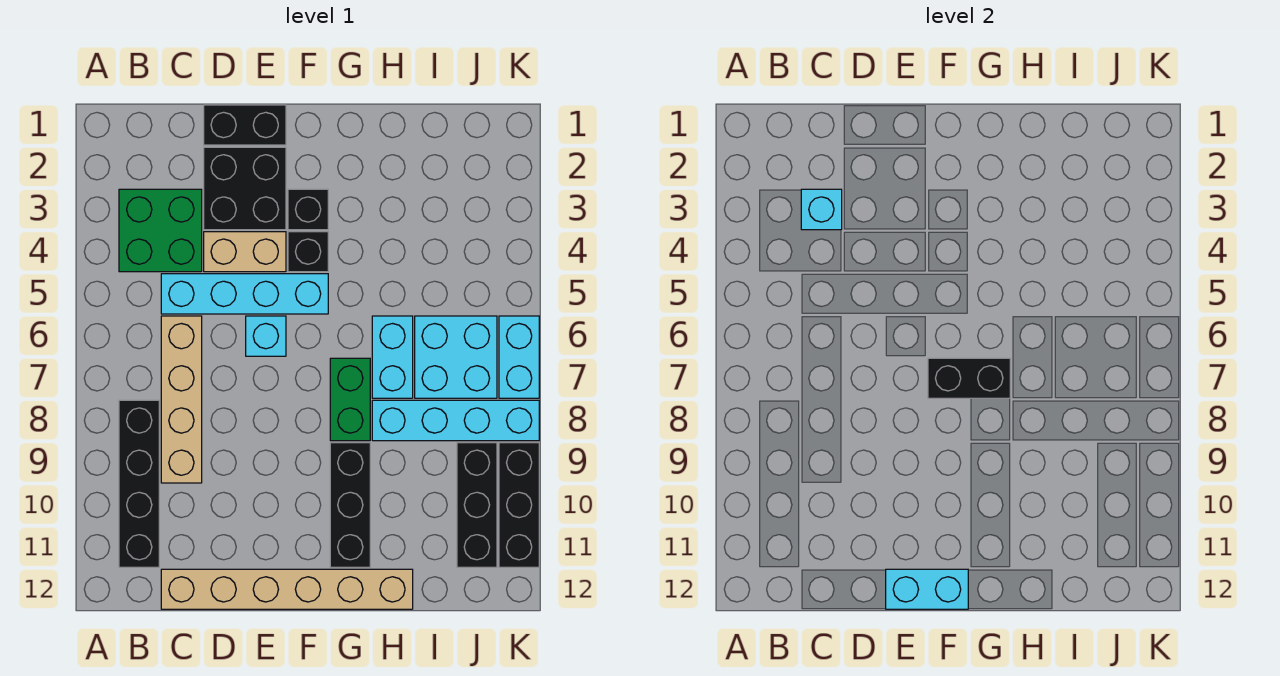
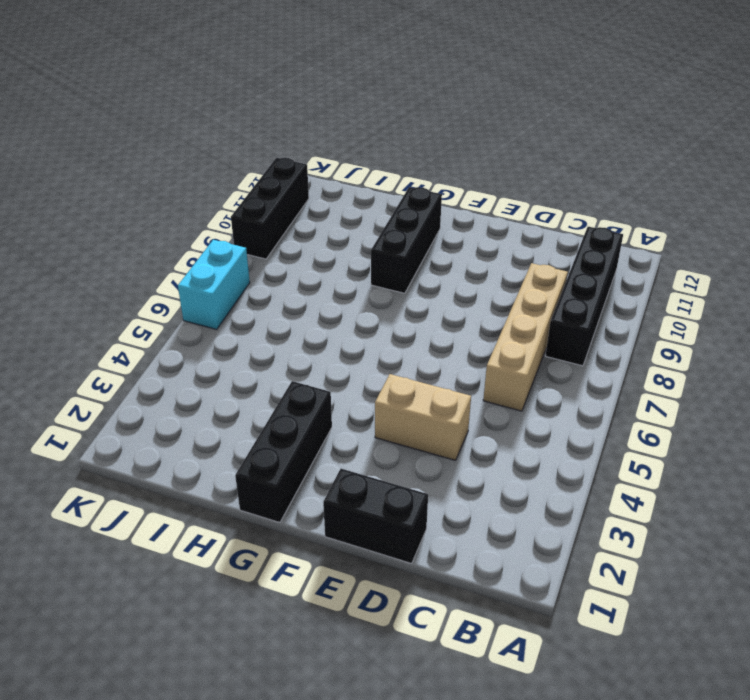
black 1x3 brick [235,381,332,523] -> black 1x3 brick moved to [457,443,497,567]
none -> green 2x2 brick [119,189,202,272]
none -> cyan 1x4 brick [161,274,328,314]
none -> tan 1x6 brick [161,569,413,609]

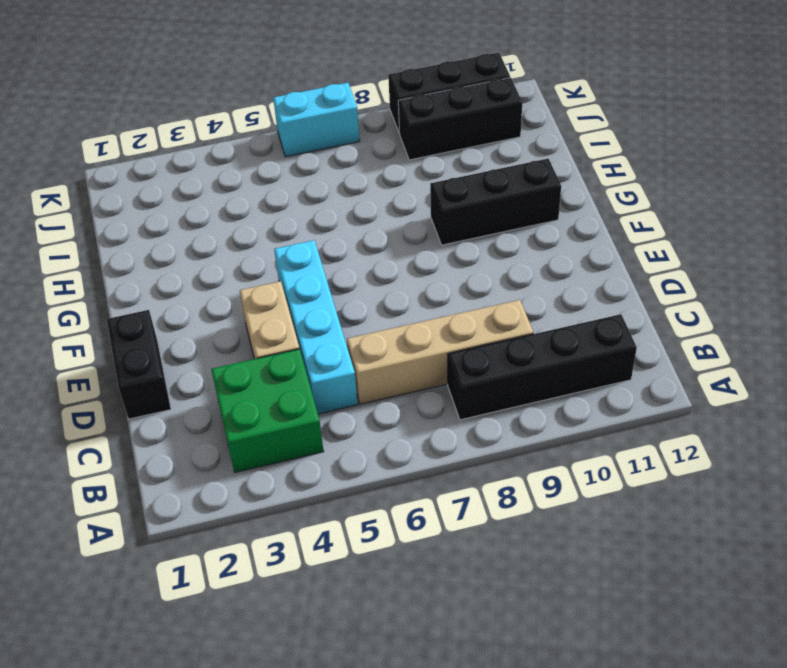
none -> tan 1x6 brick [161,569,413,609]
none -> black 2x2 brick [204,147,286,230]
none -> cyan 1x1 brick [246,316,286,356]

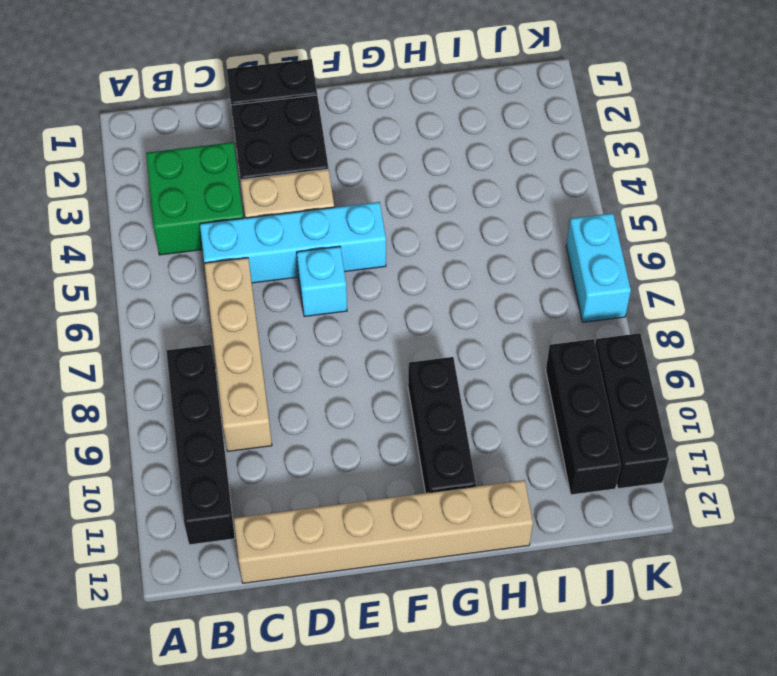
none -> black 1x1 brick [288,189,328,230]
none -> black 1x1 brick [288,232,328,272]
none -> green 1x2 brick [330,358,370,441]

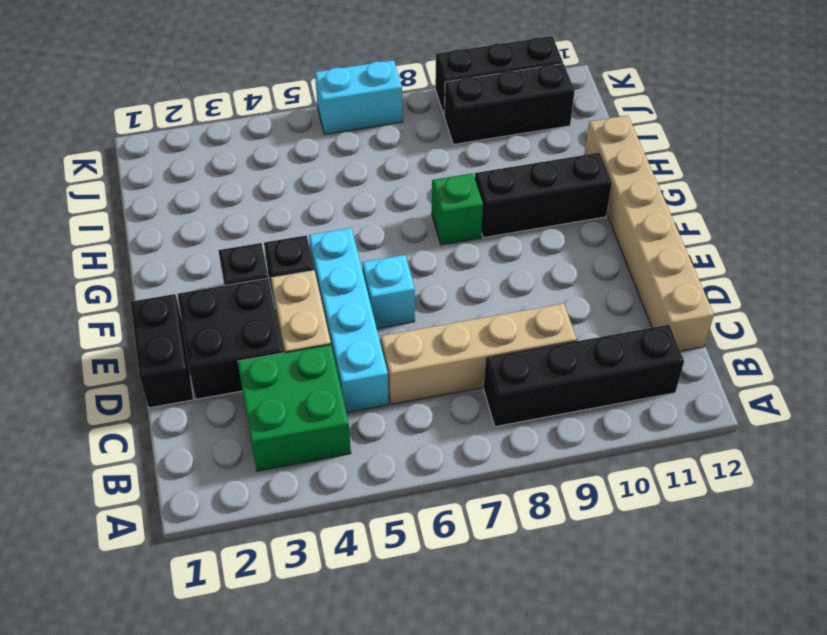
green 1x1 brick [432,173,483,245] -> green 1x2 brick [330,358,370,441]
none -> cyan 1x2 brick [372,316,413,398]
none -> cyan 1x4 brick [372,400,539,441]
none -> cyan 2x2 brick [415,316,497,398]

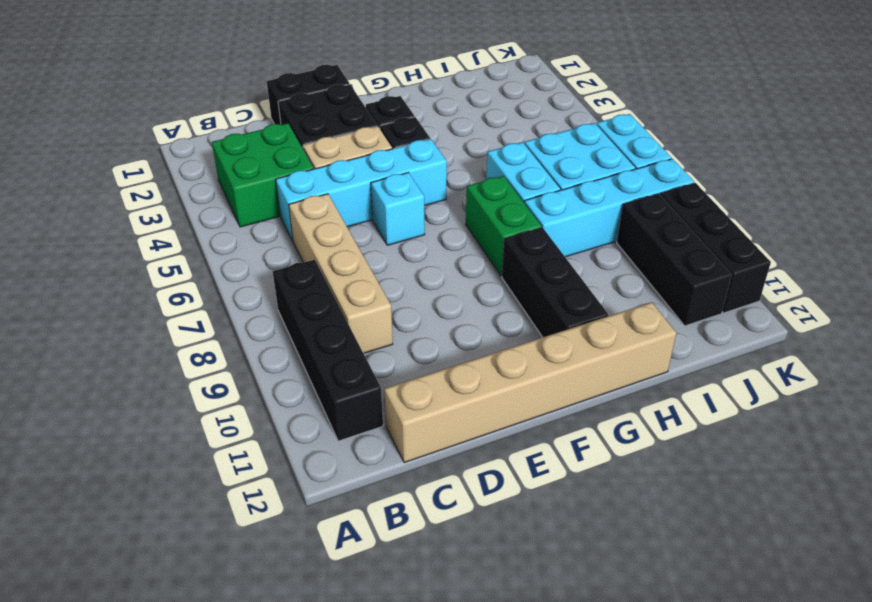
none -> cyan 1x1 brick [801,189,842,230]
none -> cyan 1x2 brick [886,569,968,609]
none -> black 1x2 brick [928,358,1010,398]

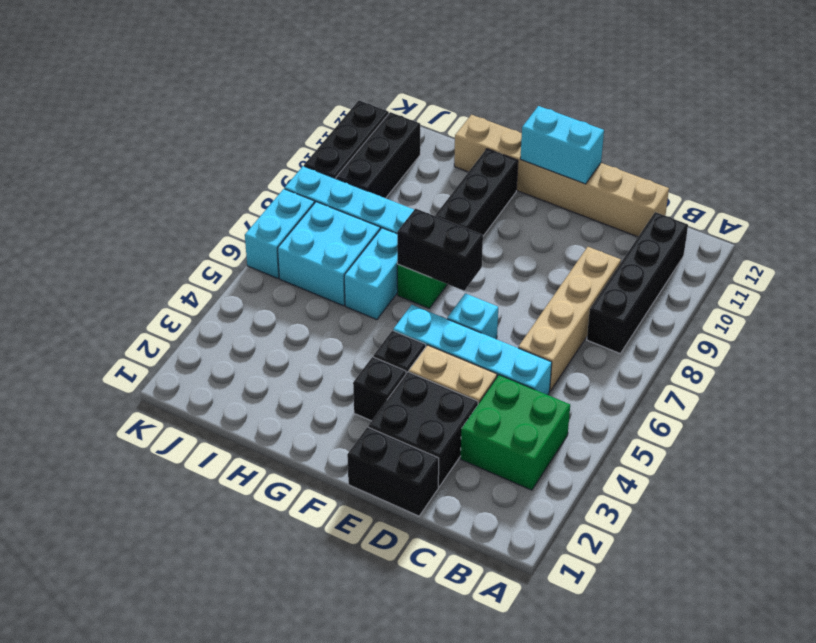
none -> cyan 1x1 brick [801,189,842,230]

